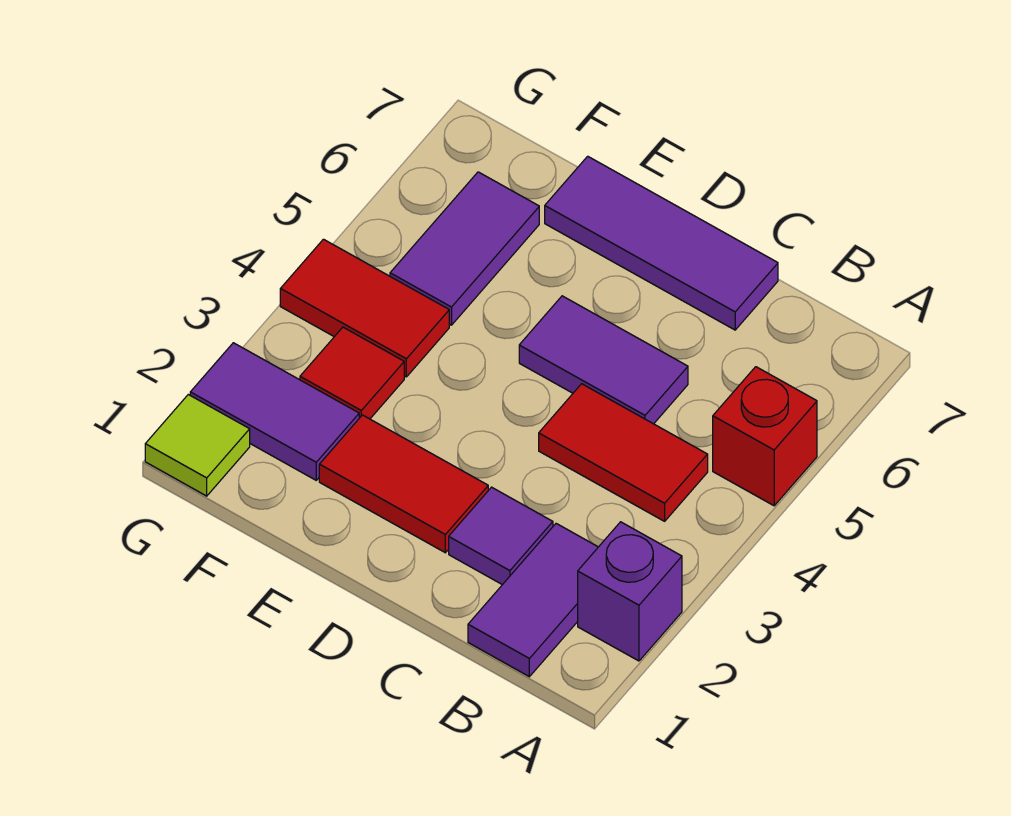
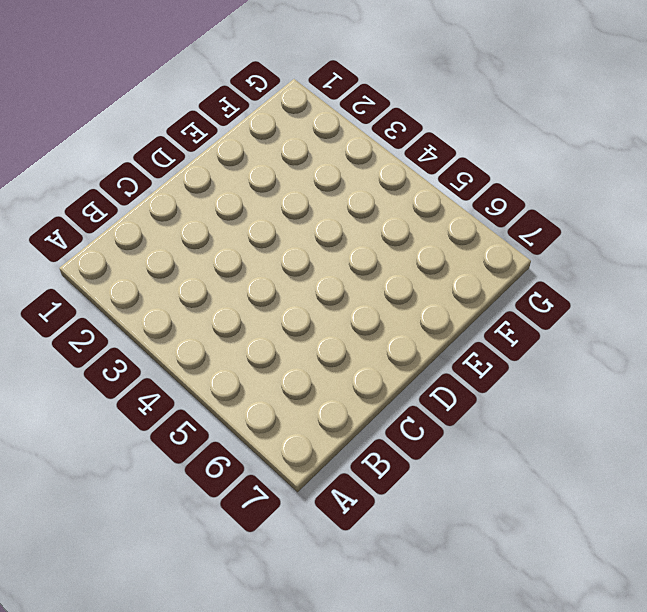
none -> purple 1x1 brick [578,522,682,661]
none -> red 1x1 brick [713,367,817,506]
none -> purple 1x2 tile [468,524,598,677]

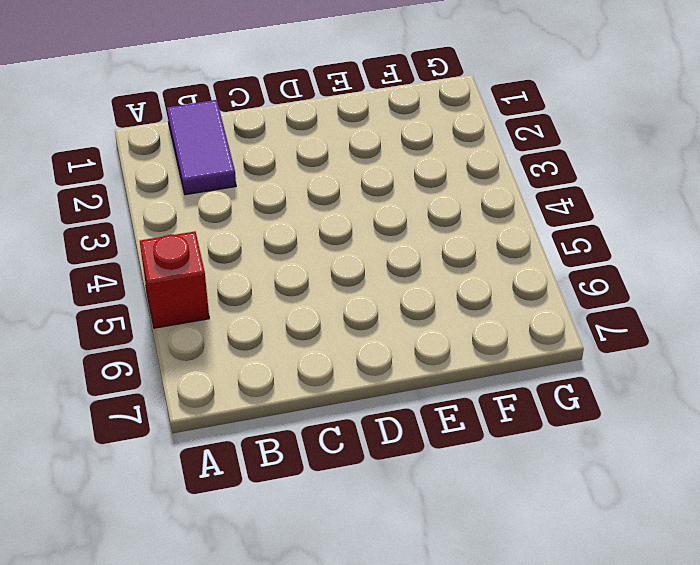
none -> purple 1x1 brick [578,522,682,661]
none -> red 1x2 tile [539,384,708,521]
none -> purple 1x1 tile [449,487,553,585]

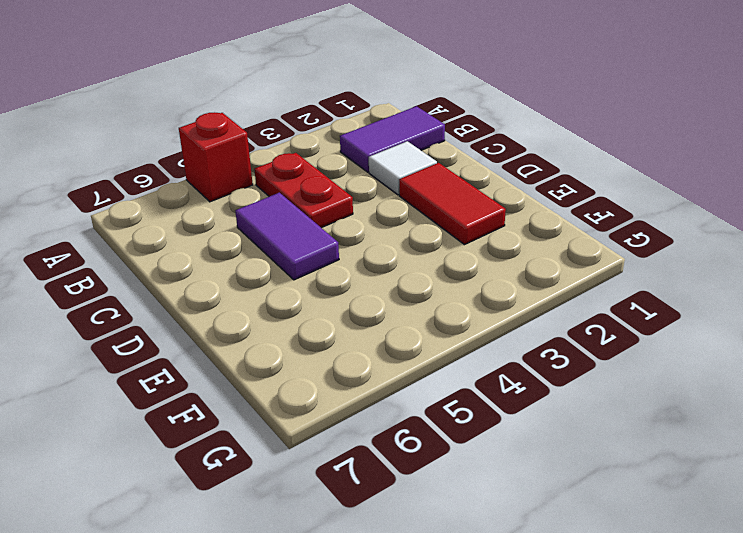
red 1x2 plate [254,153,353,228] -> red 1x2 tile [539,384,708,521]
white 1x1 tile [369,141,437,195] -> purple 1x1 tile [449,487,553,585]
none -> purple 1x1 brick [578,522,682,661]
none -> purple 1x3 tile [545,156,778,330]
none -> purple 1x2 tile [190,343,359,480]

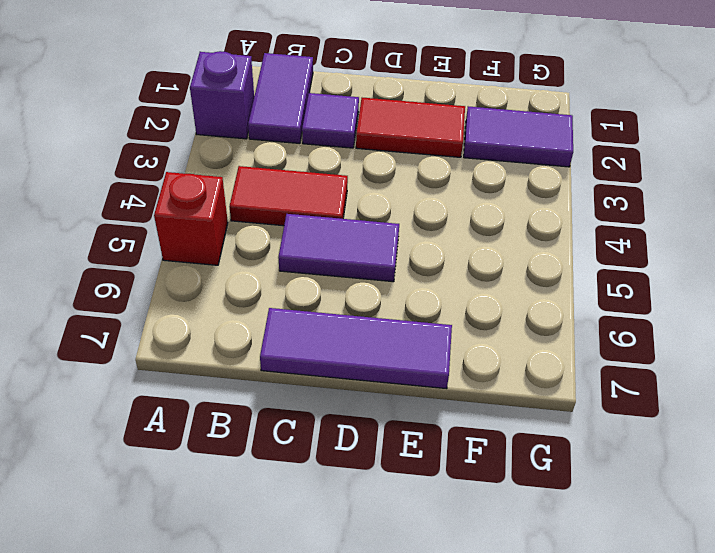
none -> red 1x1 tile [300,327,404,419]
none -> red 1x2 tile [280,239,449,377]
none -> purple 1x2 tile [390,172,539,325]

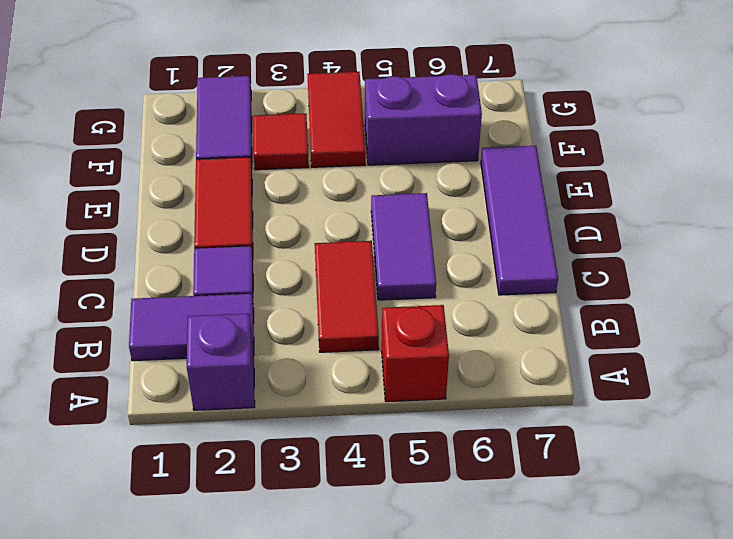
purple 1x2 brick [365,74,482,165] -> purple 1x2 tile [390,172,539,325]
none -> lime 1x1 tile [145,395,250,496]

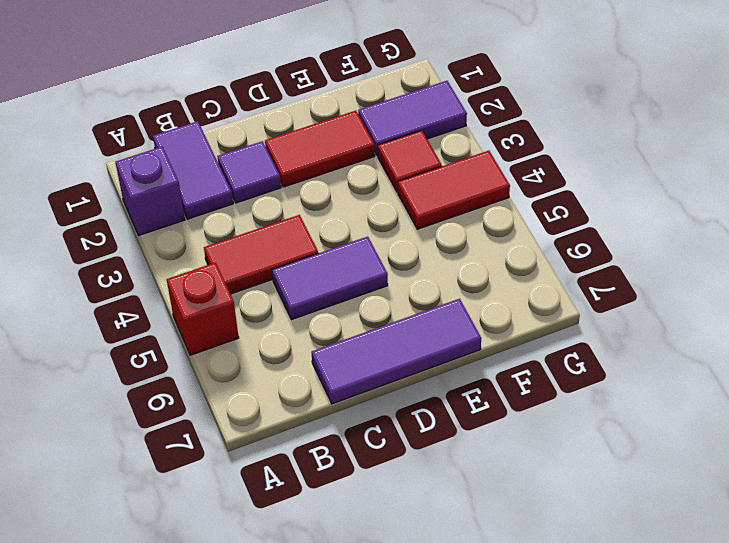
none -> purple 1x2 tile [390,172,539,325]
none -> lime 1x1 tile [145,395,250,496]

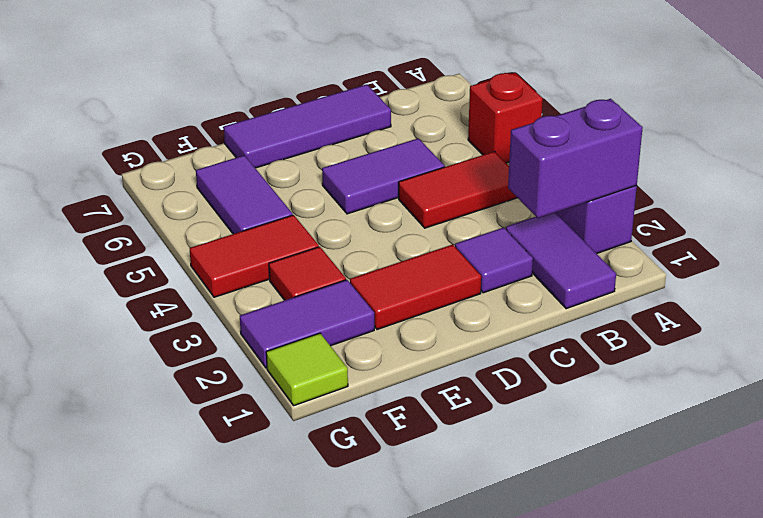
purple 1x2 brick [508,99,643,218] -> none

